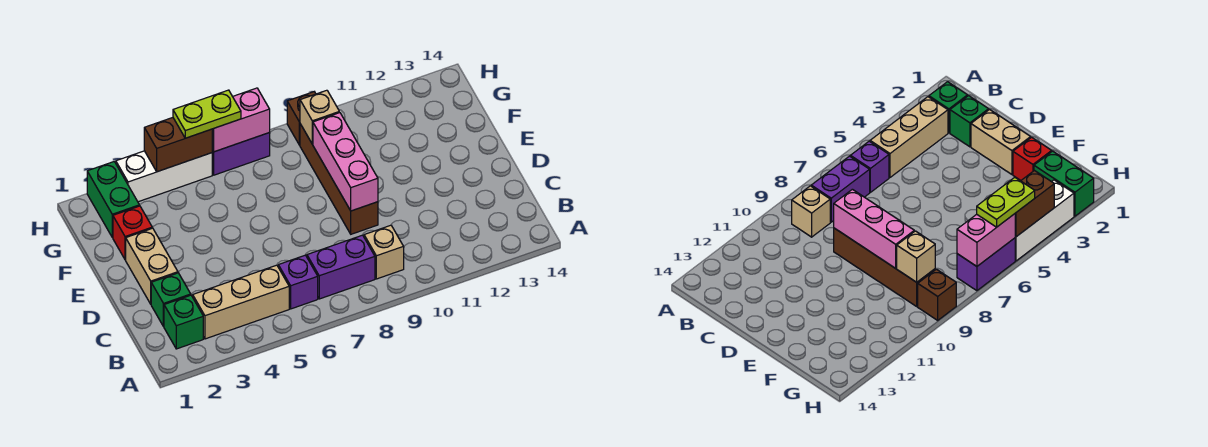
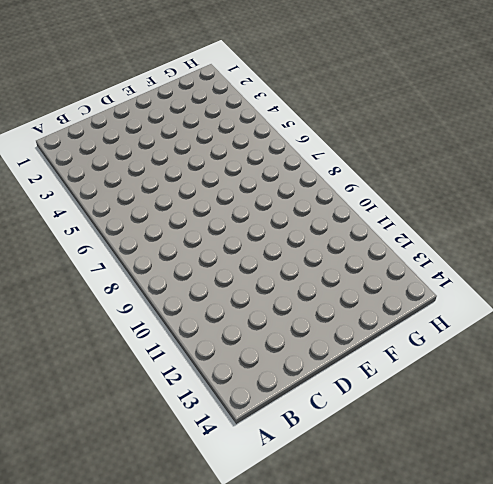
none -> green 1x1 brick [164,295,203,349]
none -> tan 1x3 brick [193,265,289,339]
none -> purple 1x1 brick [278,255,318,309]

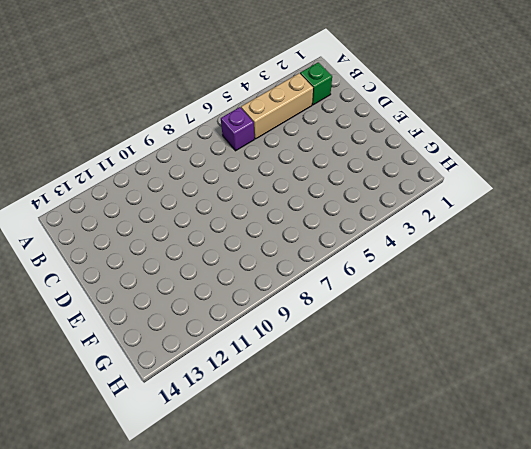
none -> purple 1x2 brick [307,235,375,299]
none -> tan 1x1 brick [364,225,404,279]
none -> green 1x1 brick [151,273,191,327]

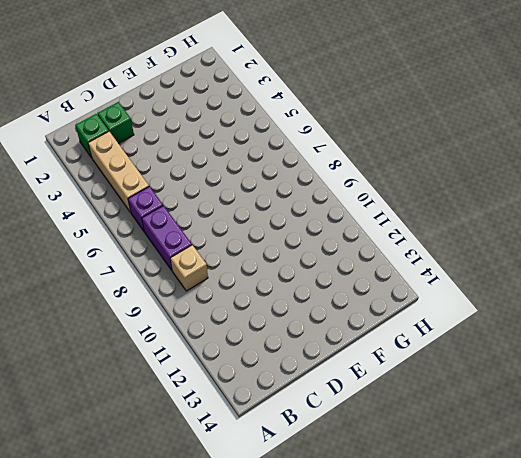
none -> tan 1x2 brick [126,228,178,304]
none -> brown 1x4 brick [300,124,378,234]
none -> red 1x1 brick [113,206,152,260]

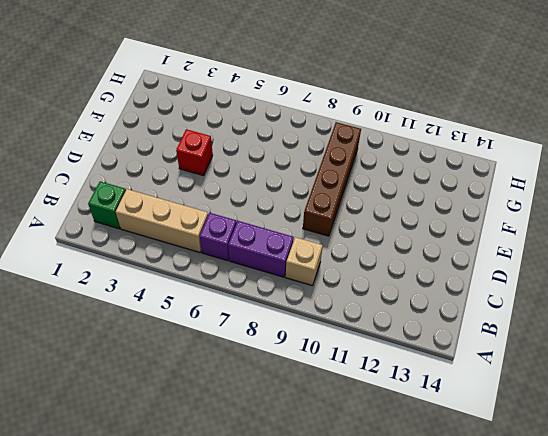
red 1x1 brick [176,129,213,176] -> red 1x1 brick moved to [113,206,152,260]
none -> green 1x1 brick [151,273,191,327]
none -> tan 1x2 brick [126,228,178,304]
none -> green 1x2 brick [87,162,139,237]

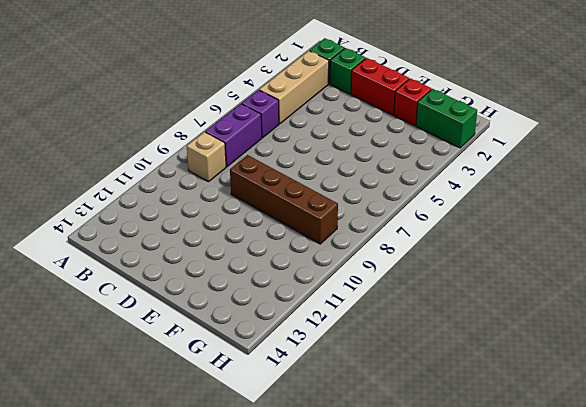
red 1x2 brick [351,58,409,115] -> tan 1x2 brick [126,228,178,304]
none -> white 1x3 brick [116,151,212,202]
none -> purple 1x2 brick [212,133,270,175]
none -> brown 1x1 brick [287,92,316,145]

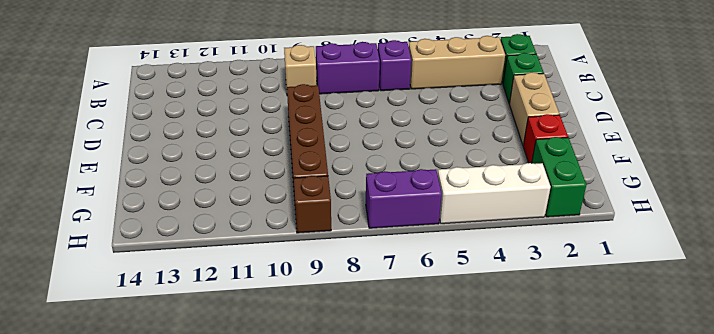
none -> pink 1x3 brick [313,113,378,211]
none -> tan 1x1 brick [300,90,339,144]
none -> brown 1x2 brick [144,118,212,172]

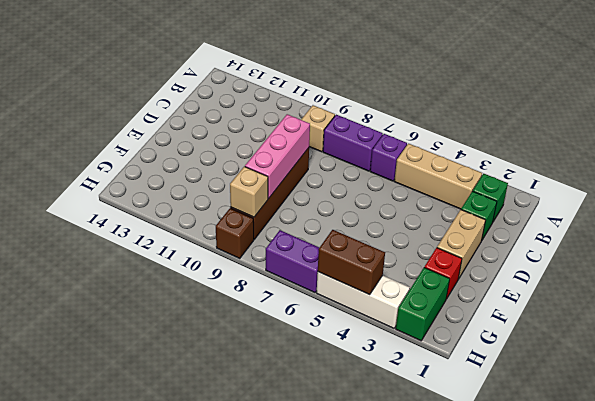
none -> pink 1x2 brick [212,88,270,152]
none -> lime 1x2 plate [173,90,241,138]

